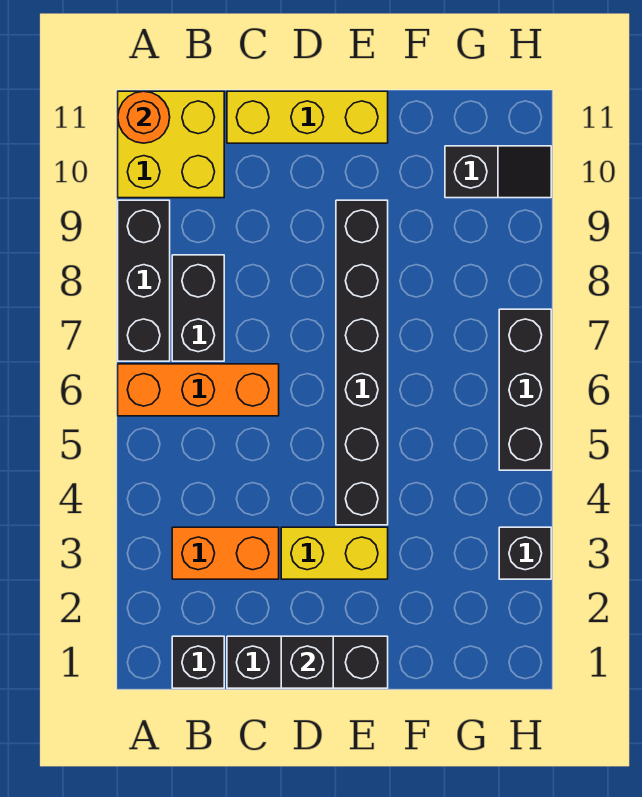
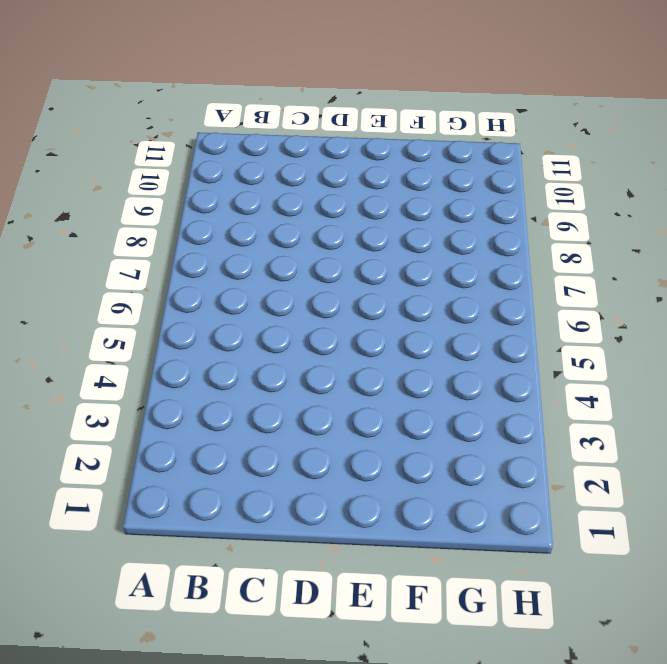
none -> orange 1x3 brick [118,364,279,416]
none -> black 1x3 brick [118,200,170,361]
none -> yellow 2x2 brick [118,91,224,198]

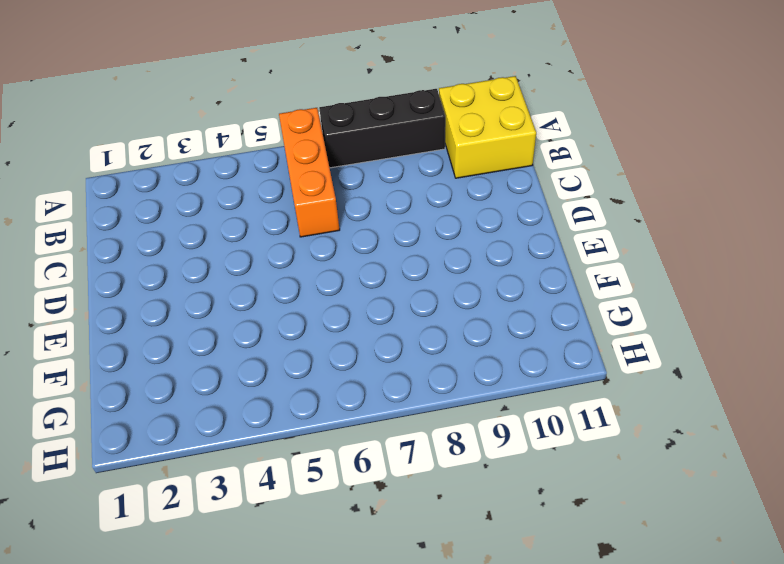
none -> black 1x1 brick [172,636,224,688]
none -> orange 1x2 brick [172,527,279,579]
none -> black 1x2 brick [172,255,224,361]

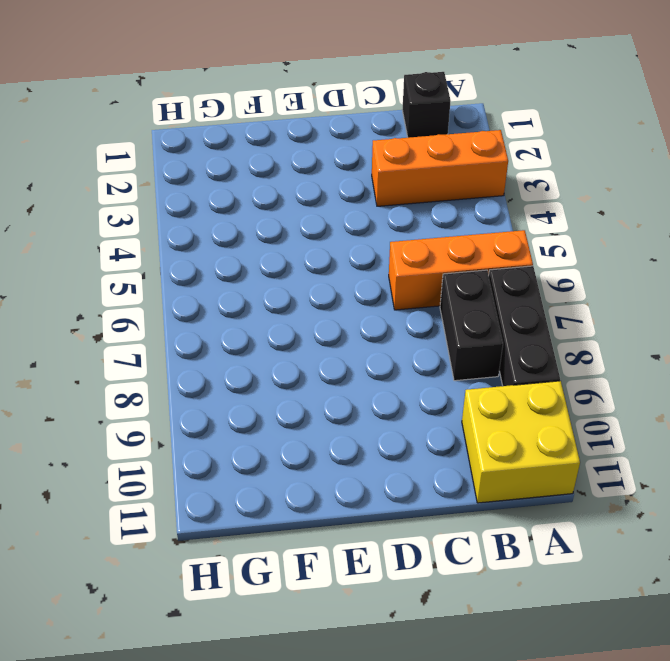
orange 1x3 brick [372,130,508,206] -> orange 1x2 brick [172,527,279,579]
none -> black 1x3 brick [227,636,388,688]
none -> yellow 1x3 brick [227,91,388,143]
none -> yellow 1x2 brick [281,527,388,579]

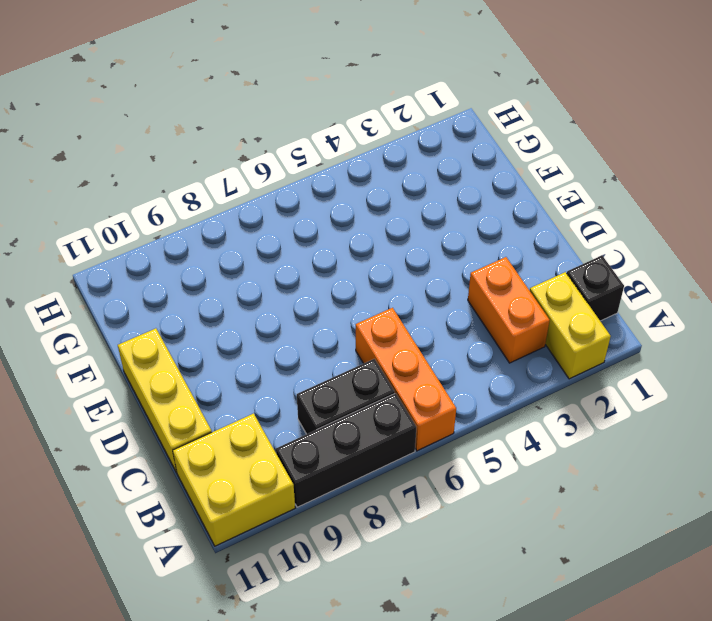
yellow 1x2 brick [530,272,611,379] -> yellow 1x2 brick moved to [281,527,388,579]
none -> black 1x3 brick [227,636,388,688]
none -> black 1x6 brick [336,200,388,525]
none -> black 1x2 slope [445,146,551,198]

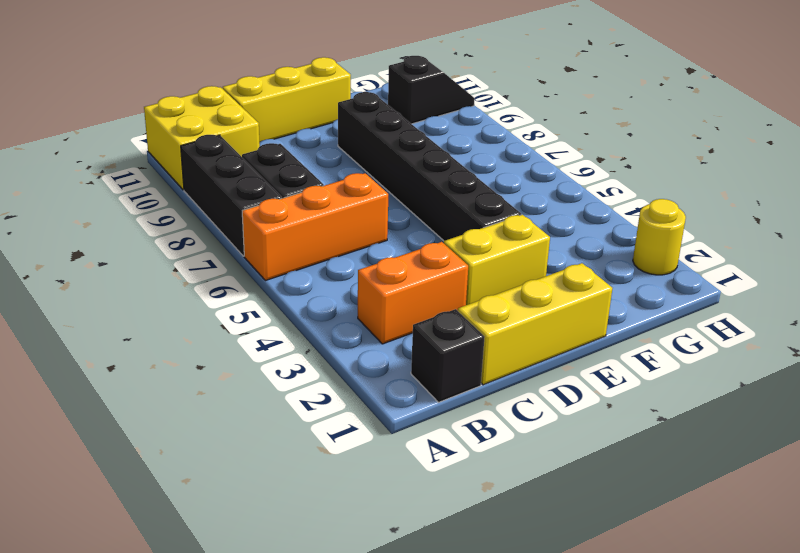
yellow 1x3 brick [458,263,612,385] -> black 1x3 brick [227,636,388,688]
yellow 1x1 round brick [633,199,686,275] -> none
none -> black 1x1 brick [499,527,551,579]
none -> black 1x3 brick [499,309,551,470]
none -> orange 1x1 round brick [118,91,170,143]

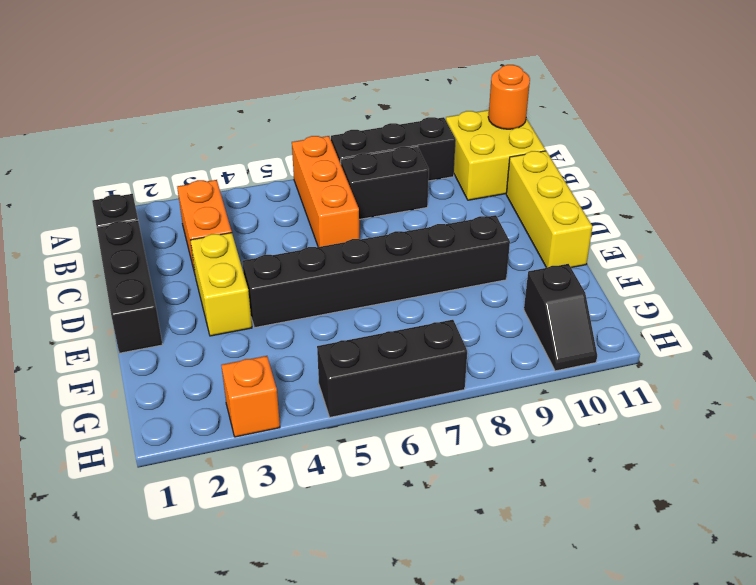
orange 1x1 brick [221,356,280,437] -> black 1x1 brick [499,527,551,579]
none -> black 1x1 brick [281,636,333,688]

